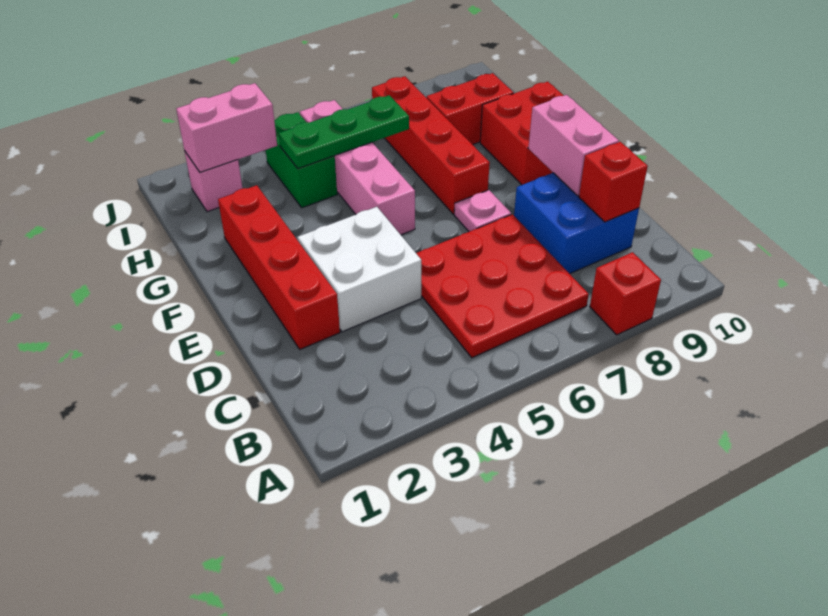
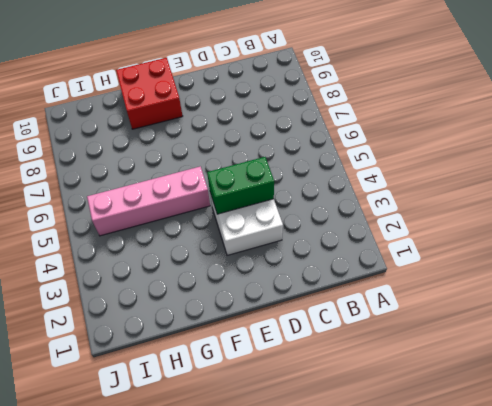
green 1x2 brick [207,157,274,214] -> green 1x2 brick moved to [266,112,337,208]
none -> red 1x1 brick [590,252,661,335]
none -> red 3x3 plate [416,214,589,358]
none -> blue 2x2 brick [514,173,639,274]

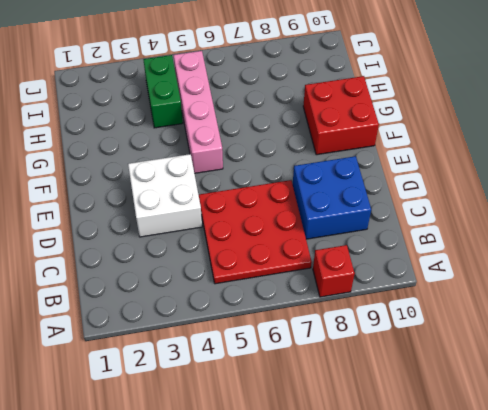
none -> red 1x4 brick [218,185,340,349]
none -> pink 1x1 plate [454,190,511,232]
none -> red 1x4 brick [372,76,490,214]

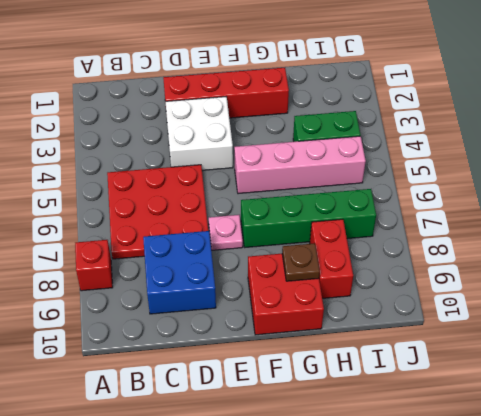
green 1x4 brick [241,189,376,247] -> red 1x4 brick [372,76,490,214]
brown 1x1 plate [282,243,320,281] -> none
none -> pink 1x1 brick [185,152,243,212]
none -> red 1x1 brick [579,142,648,222]
none -> pink 1x2 brick [528,95,619,196]

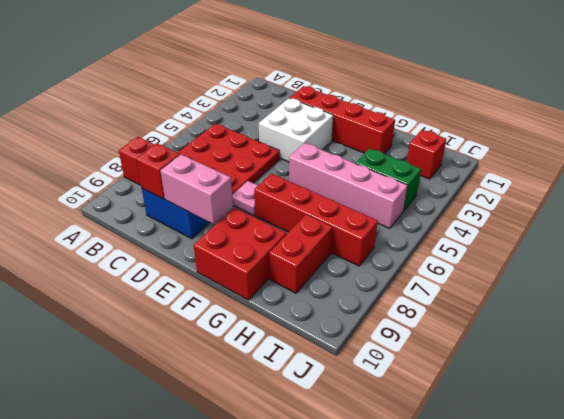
red 1x1 brick [407,130,446,179] -> pink 1x1 brick [185,152,243,212]
none -> green 1x3 plate [279,95,409,168]
none -> pink 1x2 brick [176,83,277,172]

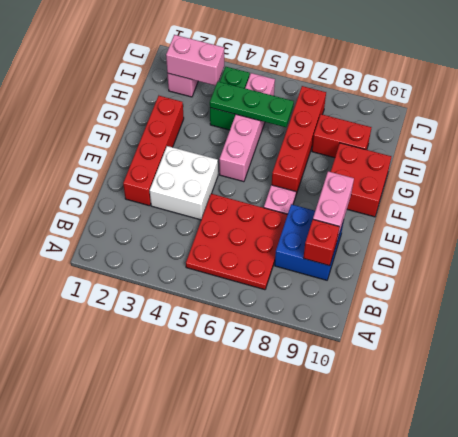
none -> red 1x1 brick [590,252,661,335]

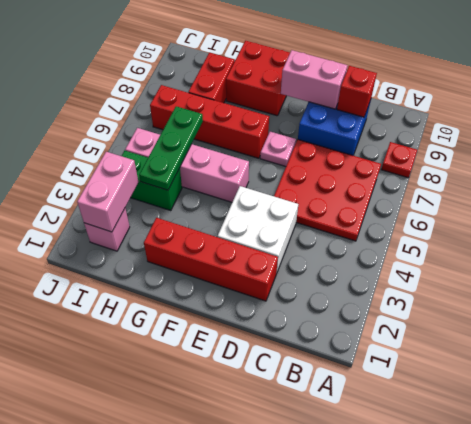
red 1x1 plate [381,142,417,178] -> red 1x1 brick [590,252,661,335]

